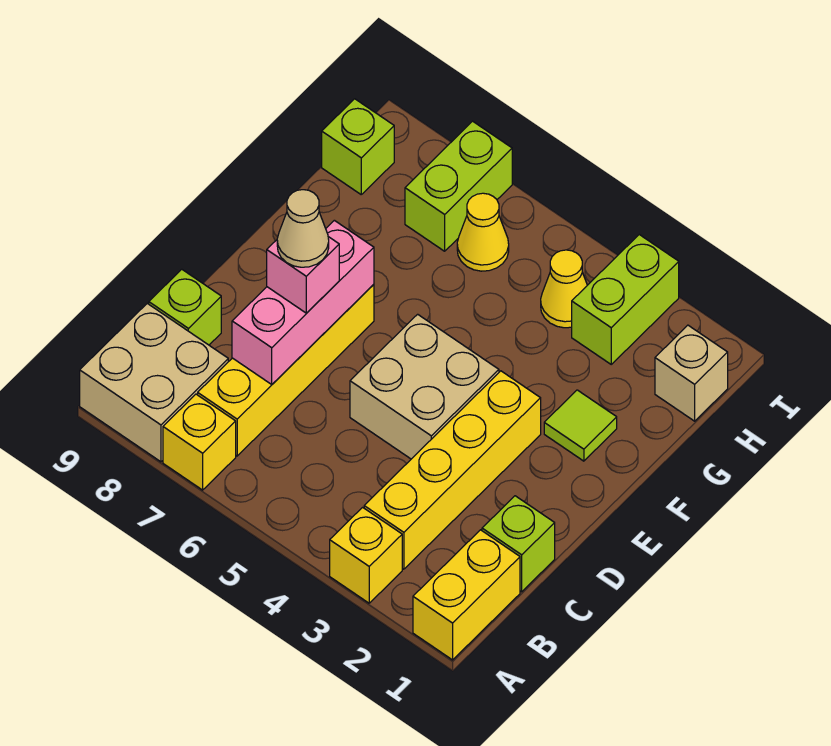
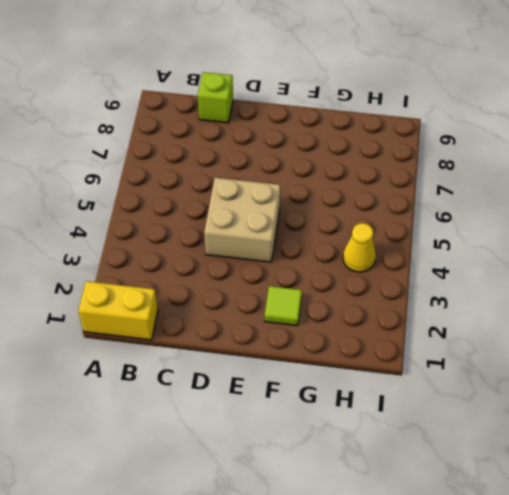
none -> yellow 1x1 brick [330,507,402,603]
none -> yellow 1x1 brick [163,394,236,490]
none -> tan 2x2 brick [80,303,228,462]

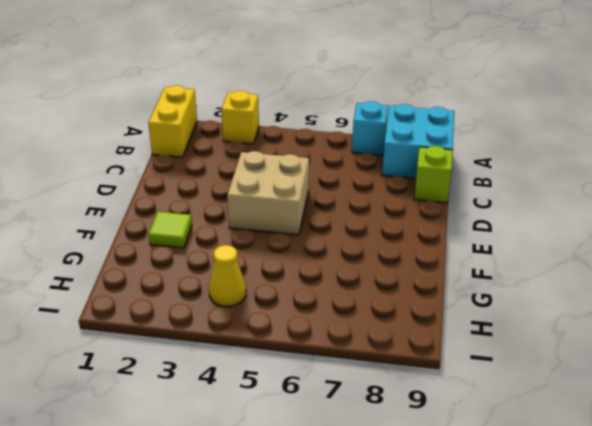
cyan 1x1 brick [352,101,388,155] -> yellow 1x1 brick [163,394,236,490]
cyan 2x2 brick [382,104,454,179] -> tan 2x2 brick [80,303,228,462]
none -> yellow 1x4 brick [364,371,541,569]
none -> yellow 1x4 brick [198,284,374,456]
none -> lime 1x1 brick [482,496,555,592]

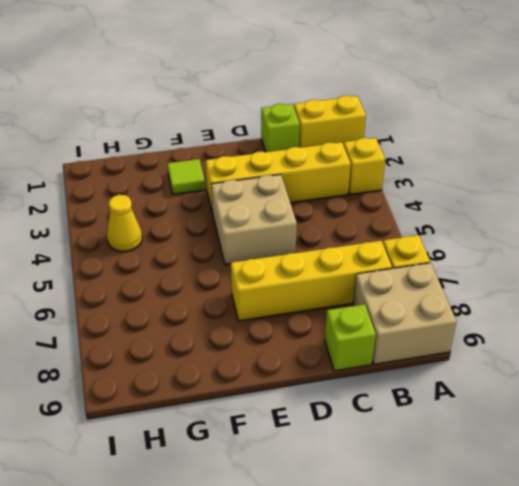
none -> tan 1x1 brick [655,325,728,421]
none -> lime 1x2 brick [572,235,679,364]
none -> yellow 1x1 cone [457,193,509,271]

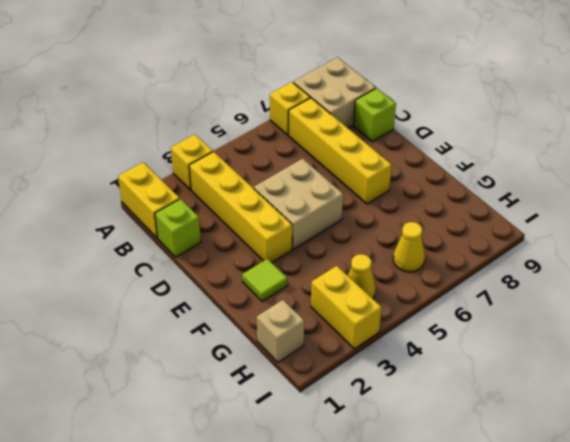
yellow 1x2 brick [311,266,382,349] -> lime 1x2 brick [572,235,679,364]
none -> lime 1x2 brick [405,121,512,251]
none -> lime 1x1 brick [322,99,394,194]
none -> pink 1x3 brick [232,220,374,384]

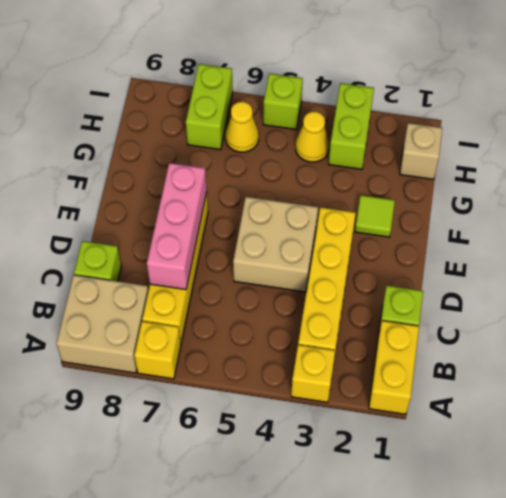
lime 1x1 brick [263,74,303,129] -> lime 1x1 brick moved to [322,99,394,194]
none -> pink 1x1 brick [267,237,339,313]
none -> tan 1x1 cone [277,190,329,267]

